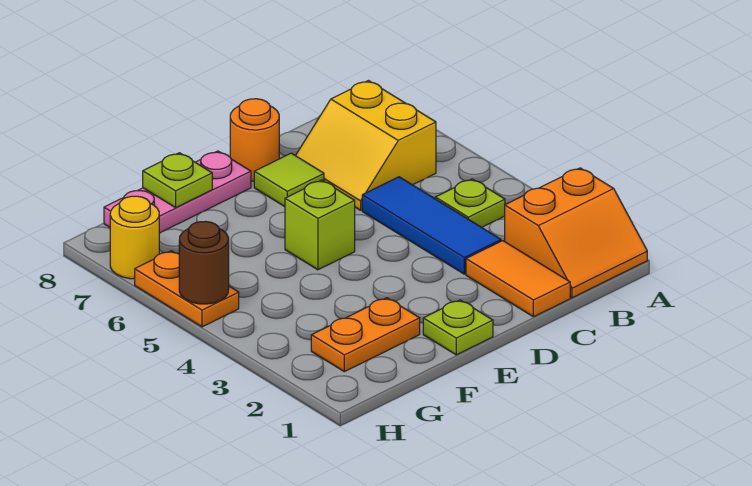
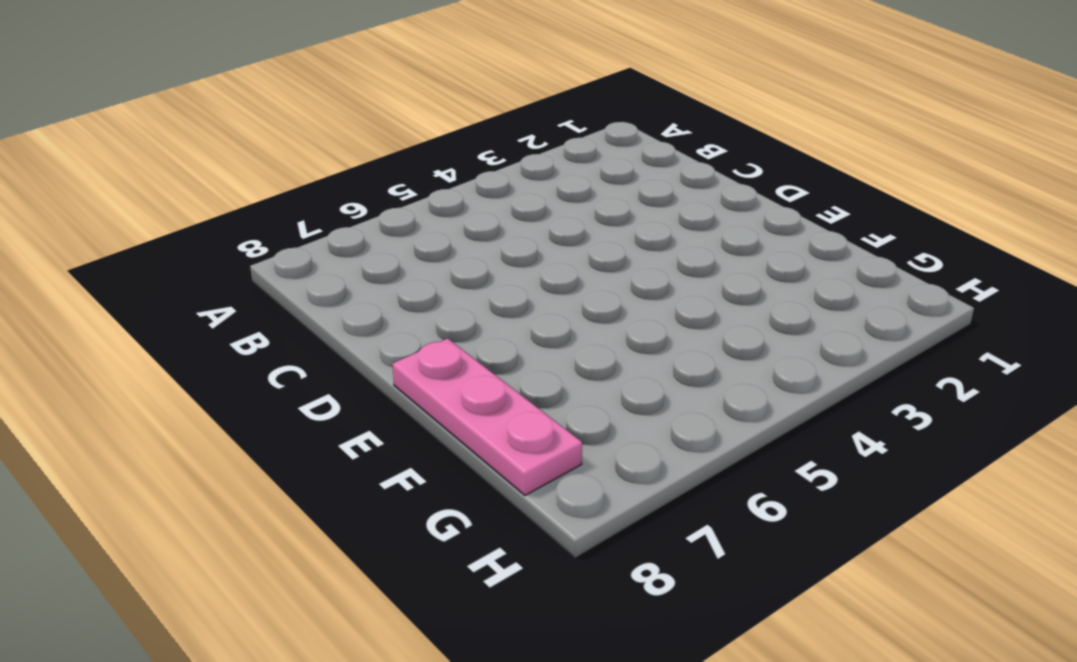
none -> orange 2x2 slope [505,168,647,298]
none -> lime 1x1 plate [435,179,505,227]
none -> yellow 2x2 slope [296,81,436,210]

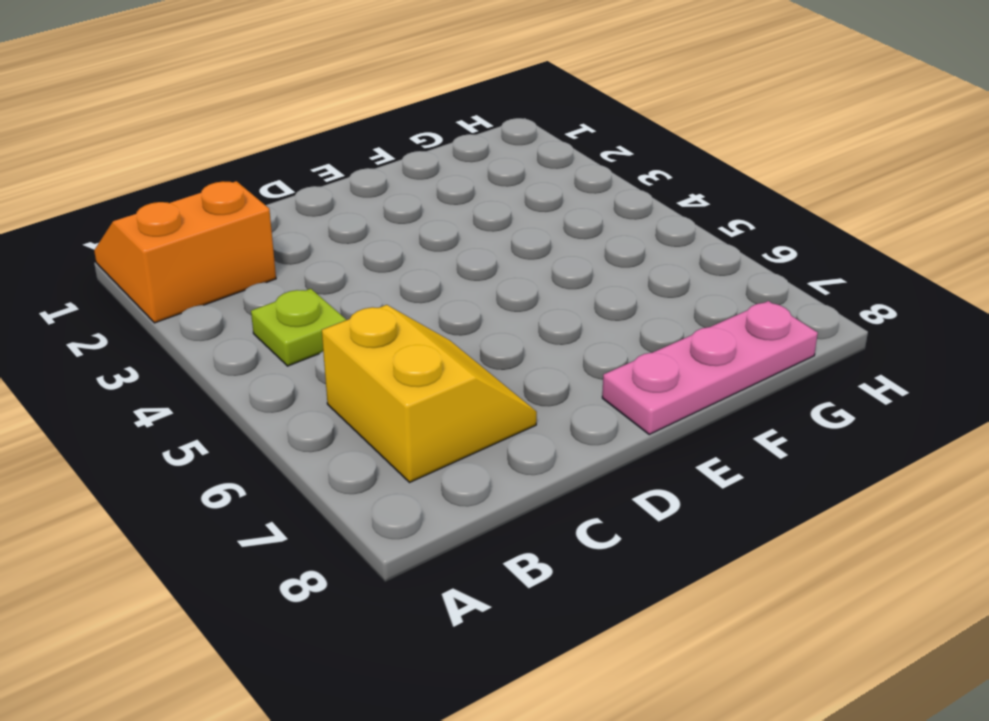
none -> orange 1x2 tile [466,241,570,317]
none -> blue 1x3 tile [362,177,501,274]
none -> lime 1x1 tile [254,153,324,207]

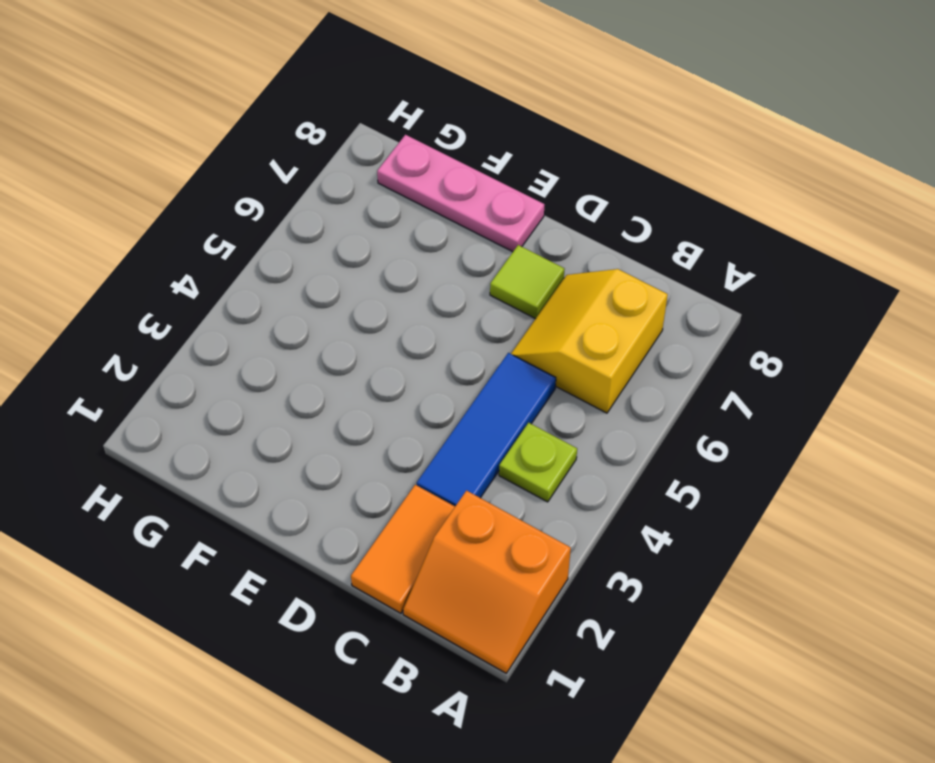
none -> orange 1x1 round brick [230,99,279,181]
none -> lime 1x1 plate [423,300,493,355]
none -> lime 1x1 brick [285,180,355,270]

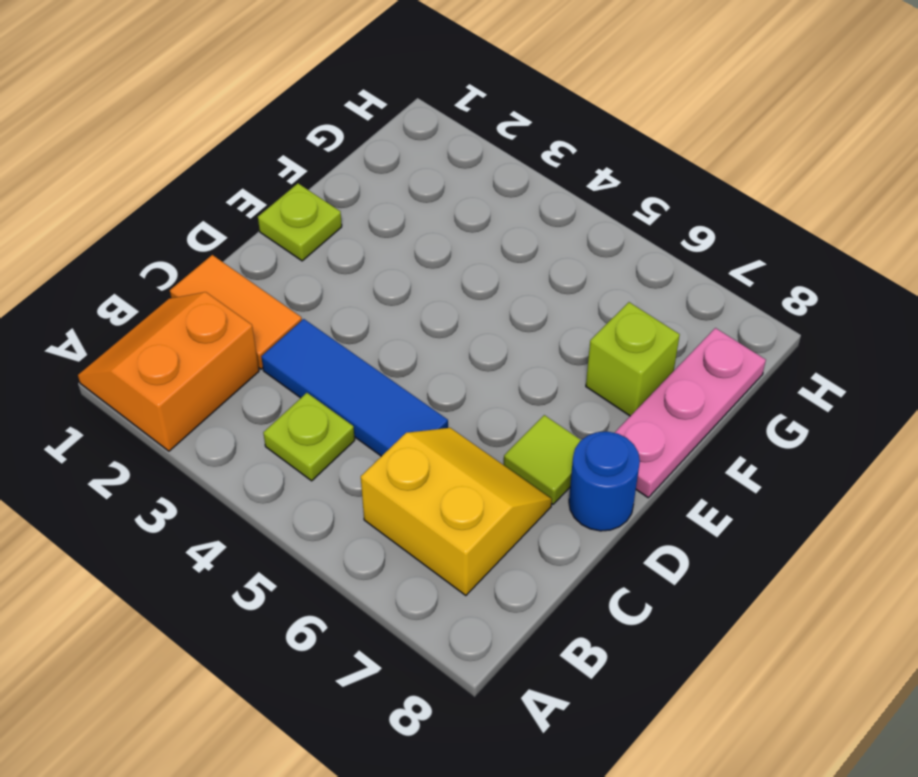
blue 1x1 round brick [569,432,640,531] -> orange 1x1 round brick [230,99,279,181]
lime 1x1 brick [586,302,680,416] -> lime 1x1 brick moved to [285,180,355,270]
none -> orange 1x2 plate [311,298,420,372]
none -> orange 1x2 plate [135,251,239,327]
none -> yellow 1x1 round brick [110,196,159,279]

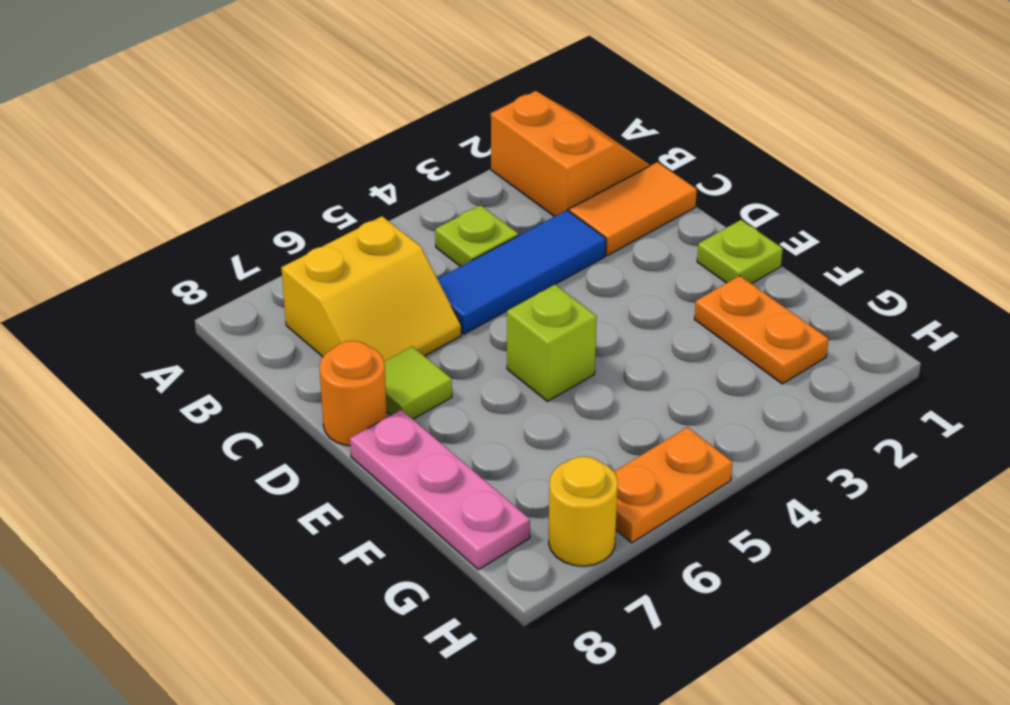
none -> lime 1x1 plate [143,153,212,208]
none -> brown 1x1 round brick [179,221,229,304]

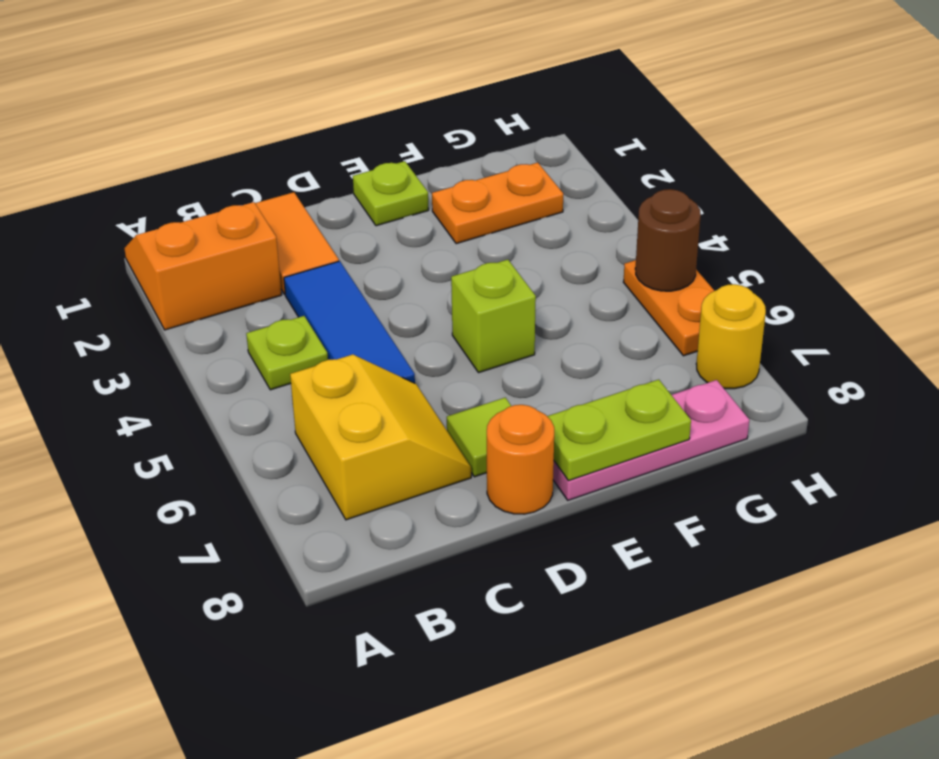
lime 1x2 plate [547,380,691,481] -> lime 1x1 plate [143,153,212,208]

